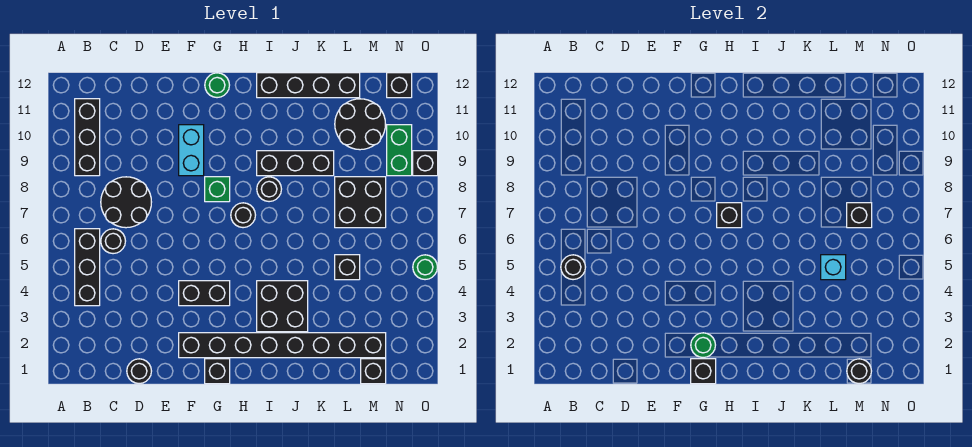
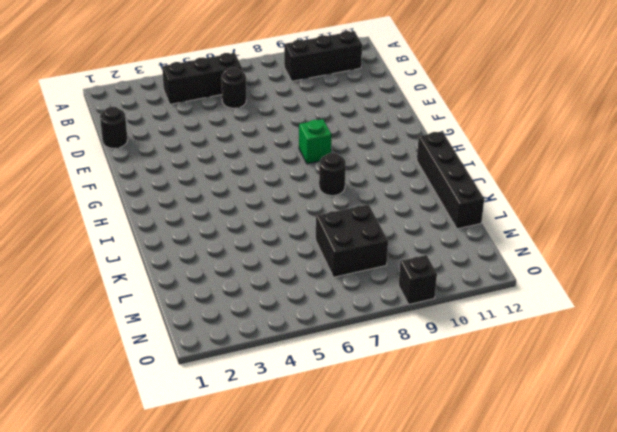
none -> black 2x2 round brick [101,177,151,228]
none -> black 1x8 brick [179,333,386,358]
none -> black 1x2 brick [179,281,230,306]
none -> cyan 1x2 brick [179,125,204,176]

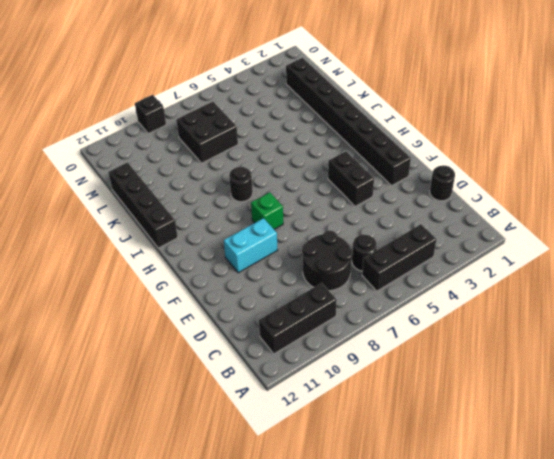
none -> black 1x1 brick [205,359,230,384]
none -> green 1x1 round brick [205,73,229,98]
none -> black 1x1 round brick [231,203,255,228]
none -> black 2x2 brick [257,281,308,332]

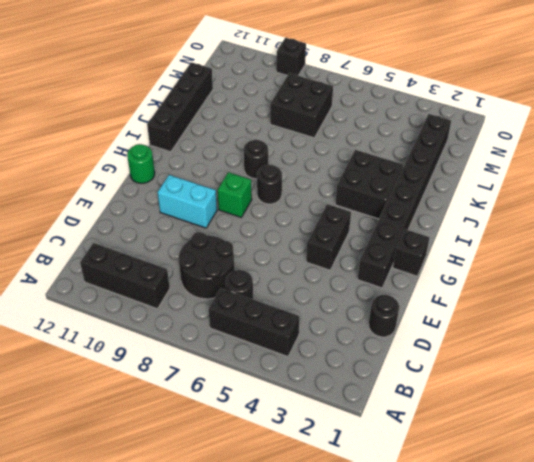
none -> black 1x3 brick [257,151,334,176]
none -> black 1x1 brick [335,255,360,280]
none -> black 2x2 round brick [335,99,385,150]
none -> black 1x1 brick [361,359,386,384]

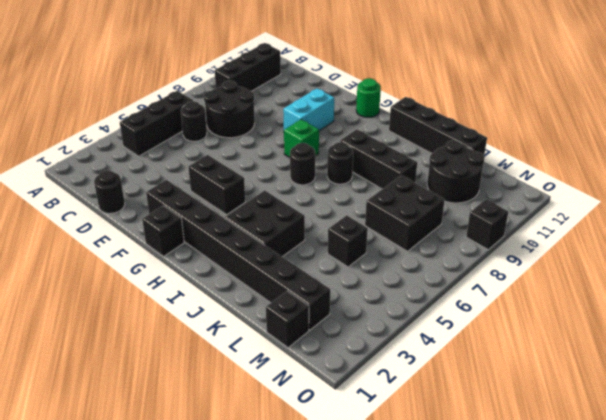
none -> green 1x2 brick [387,125,412,176]
none -> black 1x1 brick [387,73,412,98]
none -> green 1x1 round brick [413,255,437,280]
none -> black 1x1 round brick [561,255,585,280]

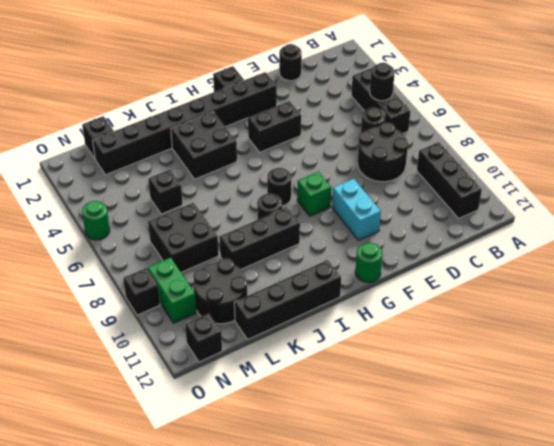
none -> black 1x1 brick [691,359,716,384]
none -> green 1x1 round brick [691,333,715,358]
none -> black 1x1 brick [717,203,742,228]
none -> cyan 1x1 brick [821,255,846,280]

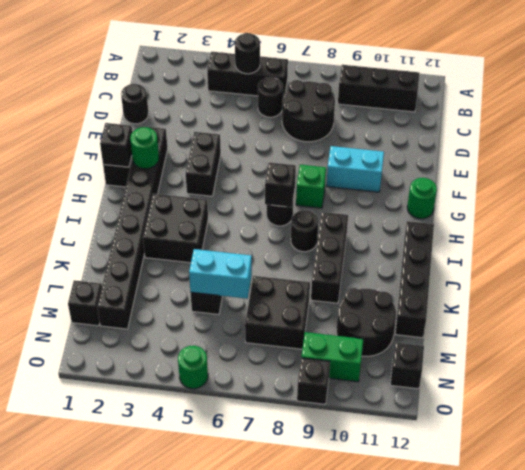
cyan 1x2 brick [189,249,252,299] -> cyan 1x1 brick [821,255,846,280]
none -> black 1x1 round brick [847,359,871,384]
none -> black 1x1 brick [847,203,872,228]

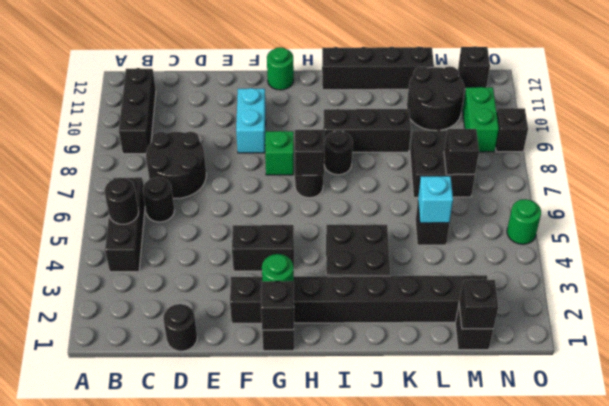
black 1x1 brick [459,280,498,329] -> black 1x1 round brick [847,359,871,384]

